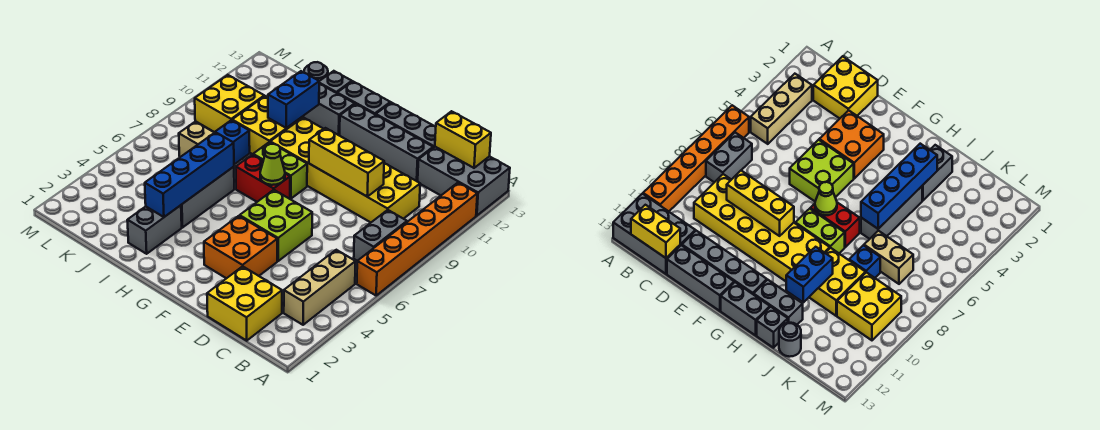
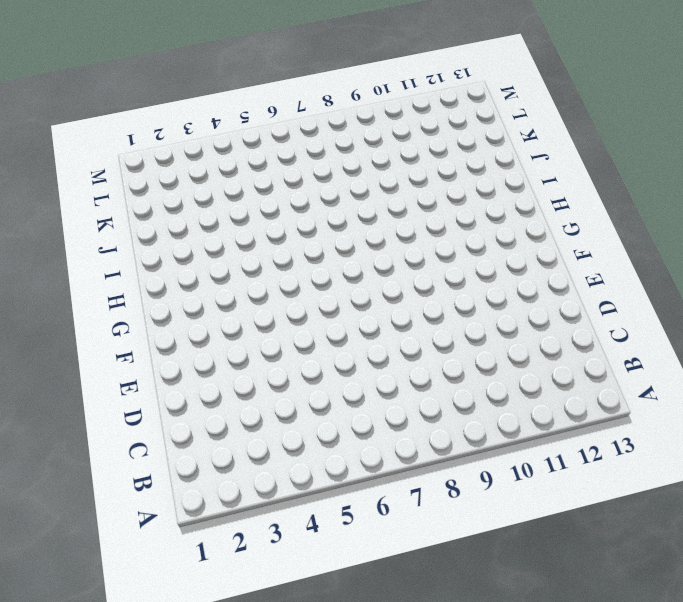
none -> orange 1x6 brick [357,183,477,295]
none -> grey 2x3 brick [417,147,510,216]
none -> tan 1x3 brick [284,250,356,325]

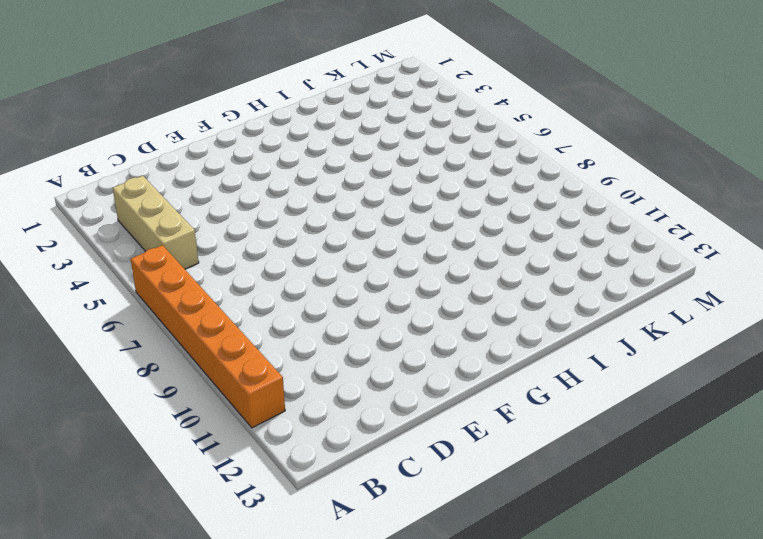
none -> grey 2x3 brick [417,147,510,216]
none -> grey 1x2 brick [354,210,407,261]
none -> yellow 2x2 brick [207,266,282,341]

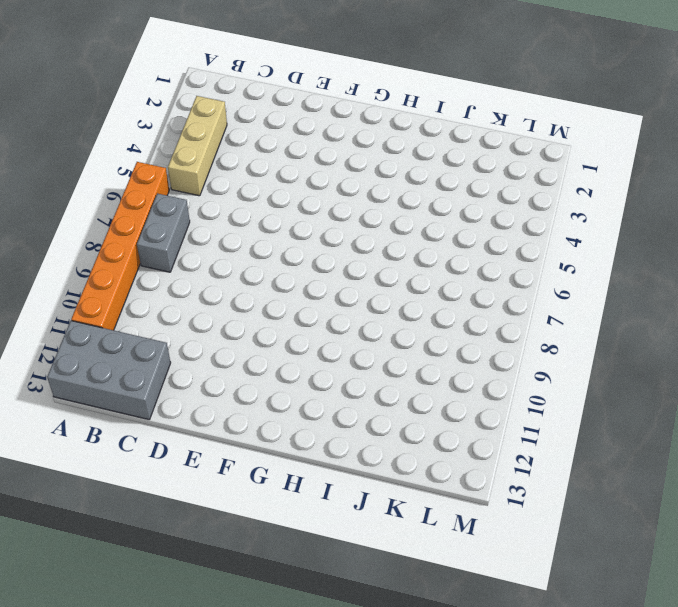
none -> yellow 2x2 brick [207,266,282,341]
none -> yellow 2x6 brick [270,117,420,222]
none -> grey 1x4 brick [340,104,433,181]

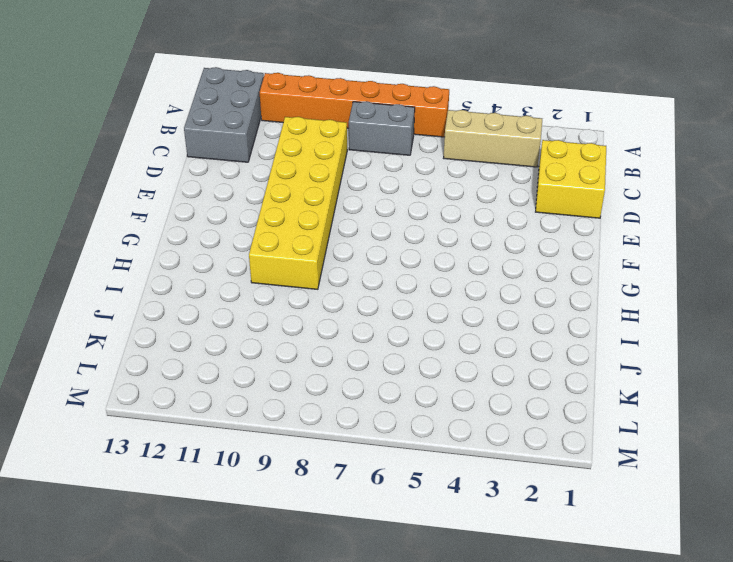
none -> grey 1x4 brick [340,104,433,181]
none -> grey 1x3 brick [376,103,436,148]
none -> orange 2x2 brick [204,216,277,278]

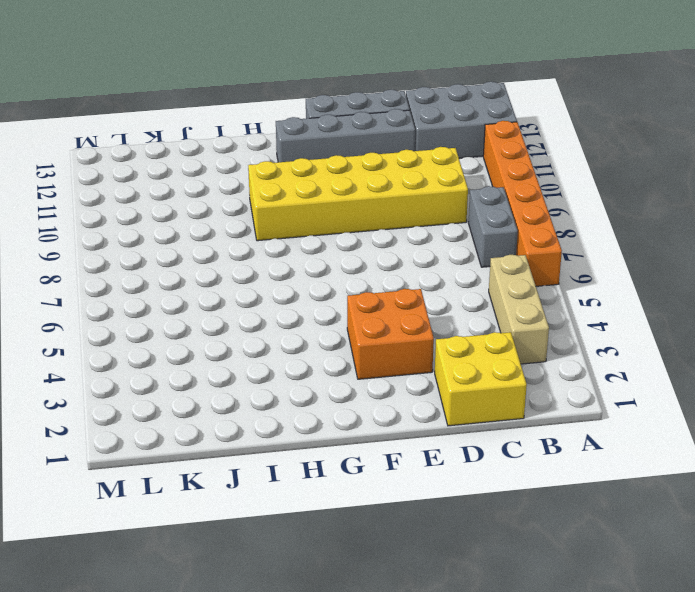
none -> lime 2x2 brick [240,190,312,261]
none -> red 1x2 brick [236,155,290,202]
none -> lime 1x2 brick [253,142,307,199]

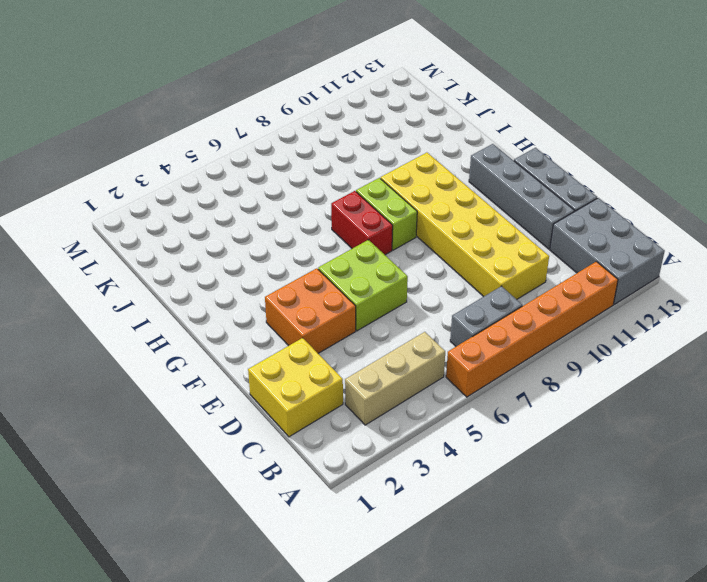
none -> grey 1x2 brick [337,81,390,115]
none -> grey 1x2 brick [302,84,355,136]
none -> grey 1x2 brick [127,205,182,254]

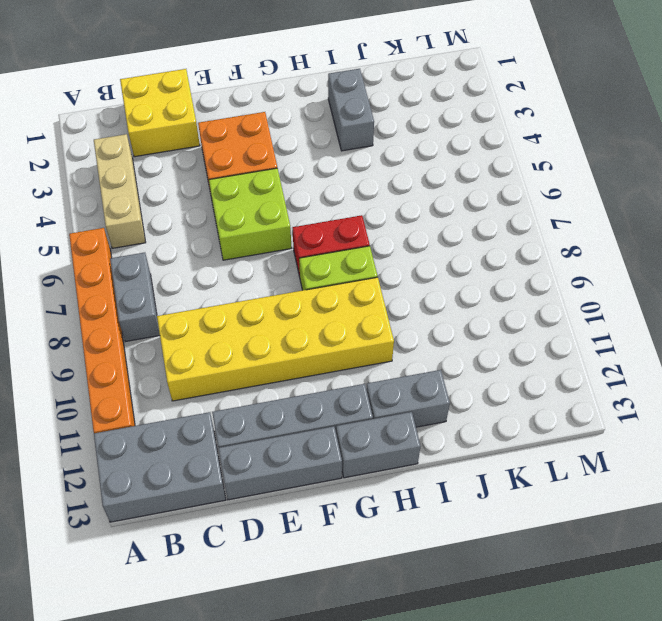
none -> grey 1x3 brick [181,167,234,227]
none -> yellow 2x2 brick [232,96,302,154]
none -> grey 1x1 brick [319,71,352,93]

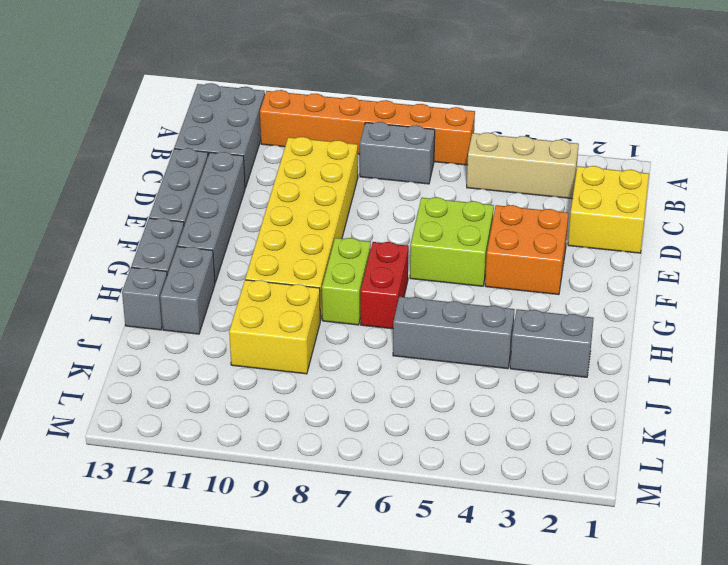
none -> tan 1x2 brick [179,122,214,157]
none -> blue 1x1 brick [215,120,250,165]
none -> grey 1x1 round brick [304,62,328,81]

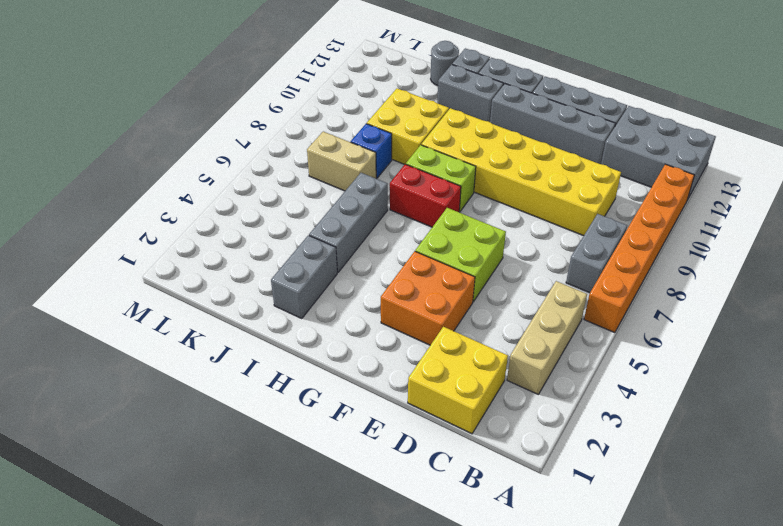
none -> yellow 2x2 brick [195,75,264,132]
none -> yellow 1x2 brick [435,111,491,168]
none -> yellow 1x3 brick [309,128,384,196]

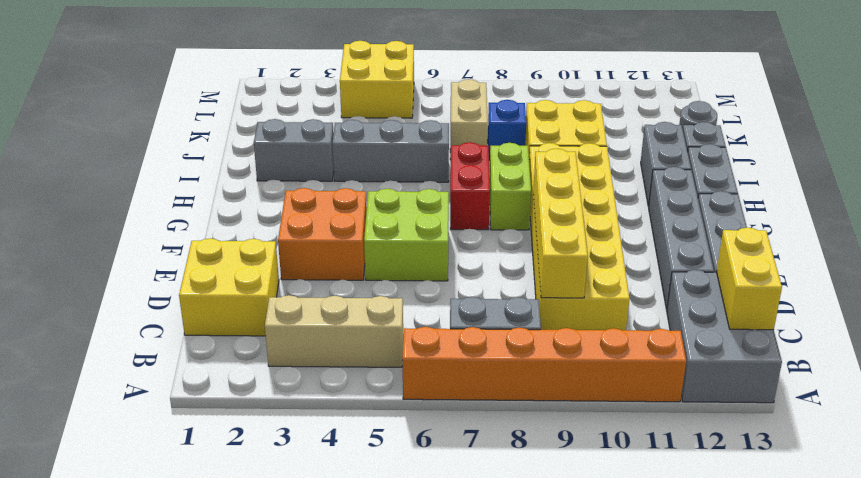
yellow 1x4 brick [533,149,588,298] -> yellow 1x3 brick [309,128,384,196]
yellow 2x2 brick [340,41,414,118] -> yellow 2x2 brick moved to [195,75,264,132]
none -> lime 1x1 cone [260,144,285,185]
none -> blue 1x4 brick [145,132,234,217]
none -> blue 1x2 brick [268,71,319,128]

